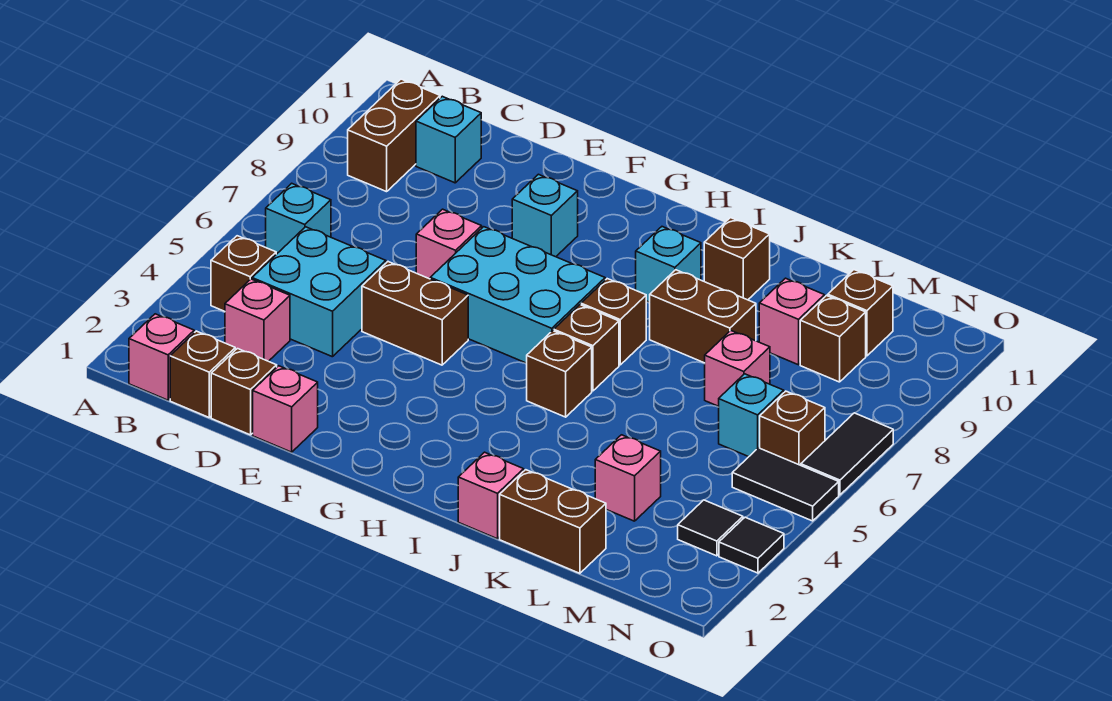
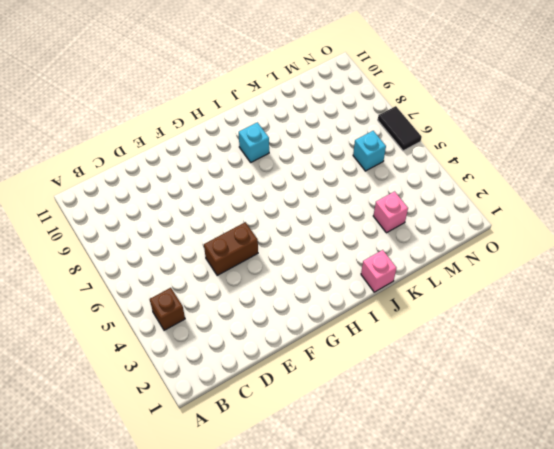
none -> pink 1x1 brick [129,314,194,400]
none -> cyan 1x1 brick [266,183,331,254]
none -> brown 1x2 brick [348,79,440,192]
none -> brown 1x1 brick [170,331,235,417]

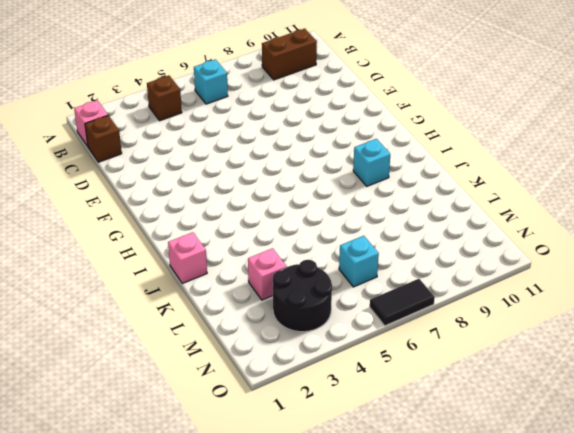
black 2x2 round brick [273,260,332,332] -> black 1x1 tile [678,500,743,556]
none -> pink 1x1 brick [225,279,290,361]
none -> cyan 2x2 brick [252,227,386,357]
none -> cyan 1x1 brick [416,96,481,183]
none -> brown 1x1 brick [211,349,277,435]

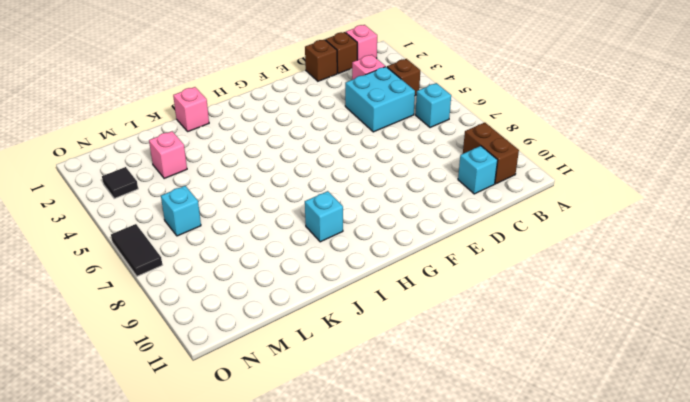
none -> pink 1x1 brick [253,366,318,452]
none -> brown 1x2 brick [362,262,468,365]
none -> pink 1x1 brick [416,209,482,279]
none -> cyan 2x3 brick [430,227,605,363]

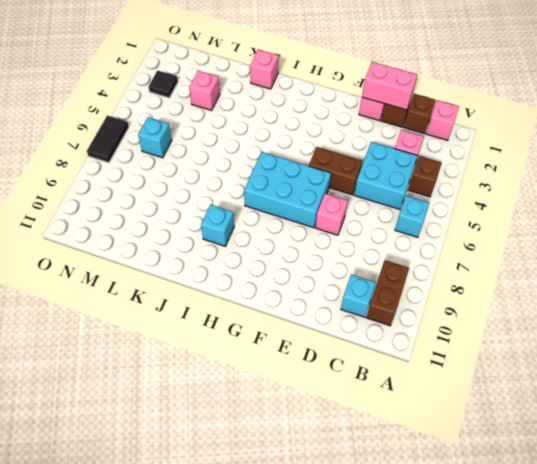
pink 1x2 brick [362,62,417,110] -> none
none -> cyan 1x1 brick [512,174,578,257]
none -> brown 1x1 brick [527,331,592,417]
none -> brown 1x1 brick [554,305,619,391]
none -> brown 1x1 brick [581,279,646,365]

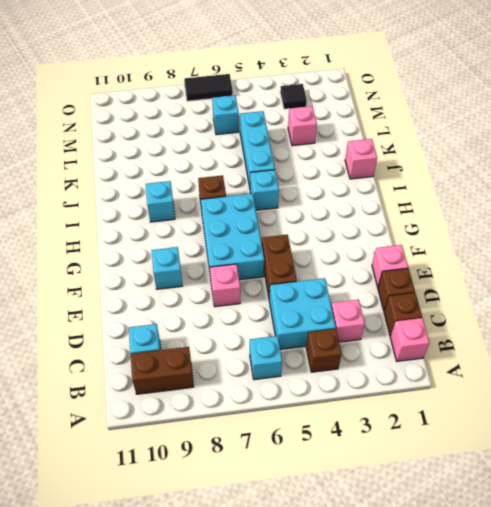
cyan 1x1 brick [250,170,279,210] -> brown 1x1 brick [527,331,592,417]
cyan 1x3 brick [240,111,275,187] -> none
none -> brown 1x1 brick [554,305,619,391]
none -> brown 1x2 brick [650,270,756,363]
none -> brown 1x1 brick [704,218,770,300]
none -> brown 1x2 brick [500,470,606,573]

